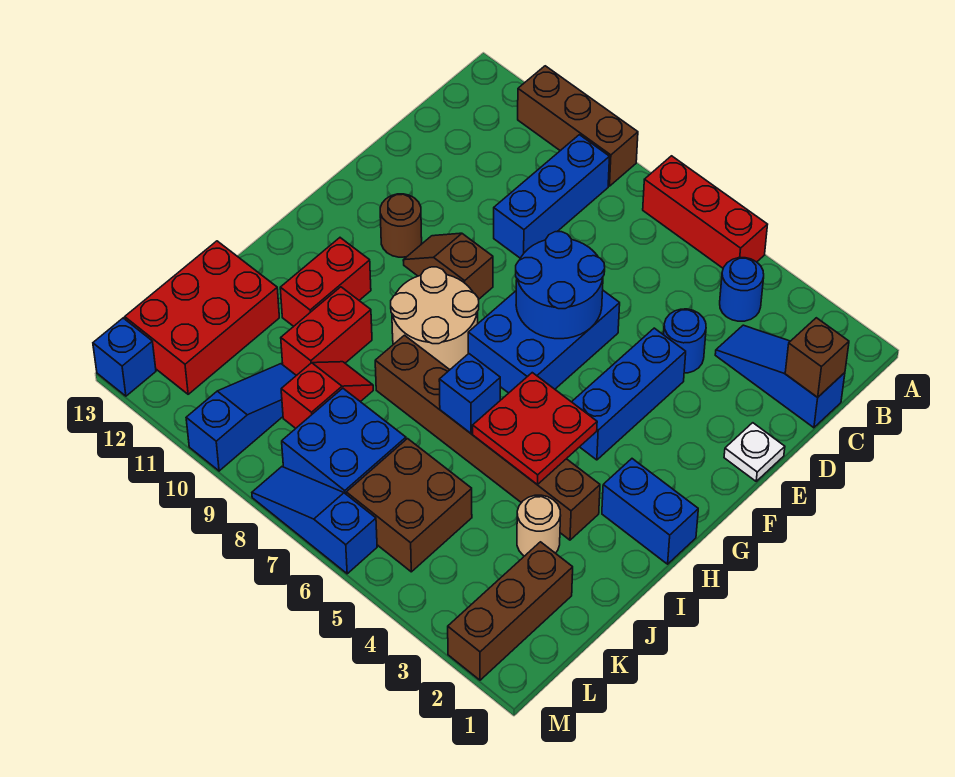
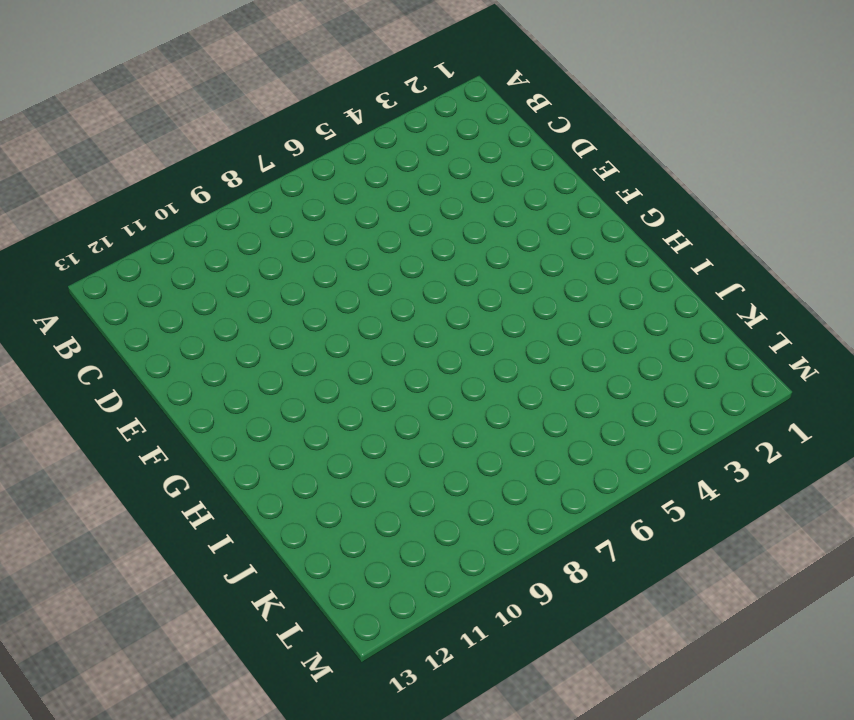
none -> red 1x3 brick [643,156,768,268]
none -> brown 1x3 brick [518,66,638,186]
none -> blue 1x1 round brick [720,258,764,321]

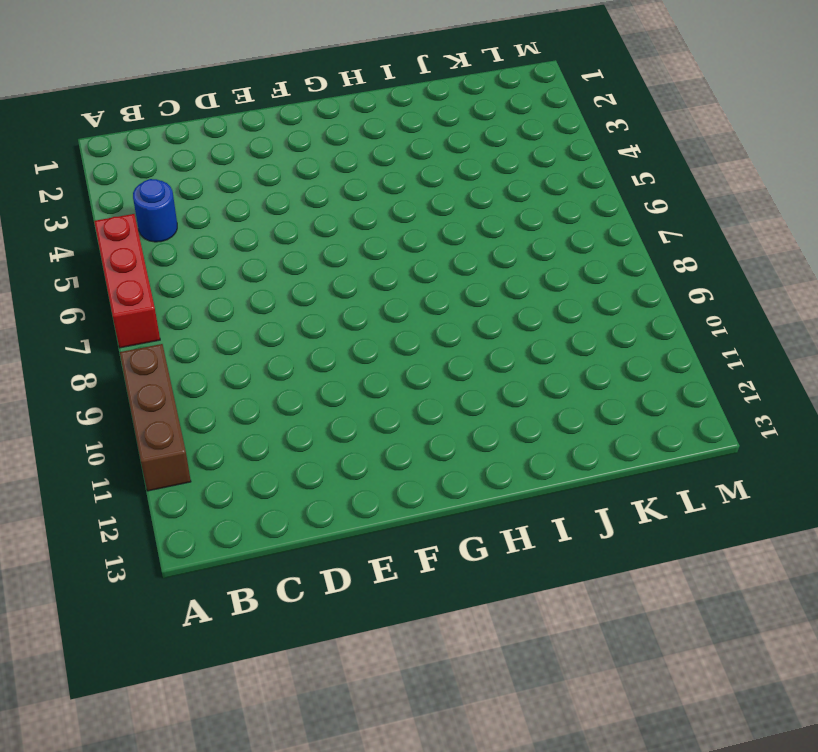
none -> blue 1x3 brick [494,135,609,258]
none -> blue 1x3 slope [715,325,845,428]
none -> blue 1x1 round brick [664,309,706,373]

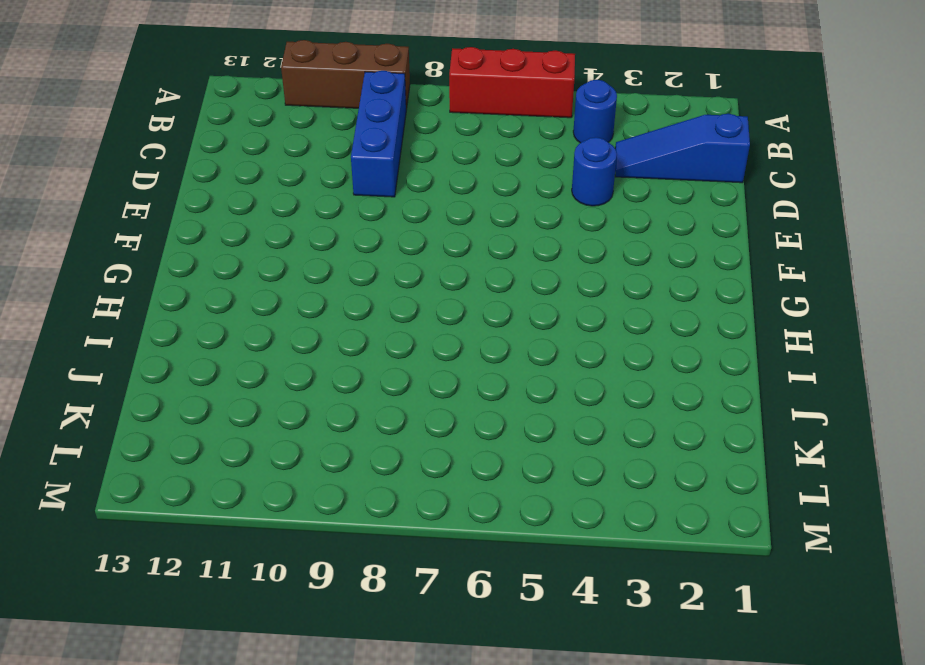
none -> white 1x1 plate [724,423,785,481]
none -> blue 1x3 brick [572,328,686,460]
none -> blue 2x3 brick [468,291,620,393]

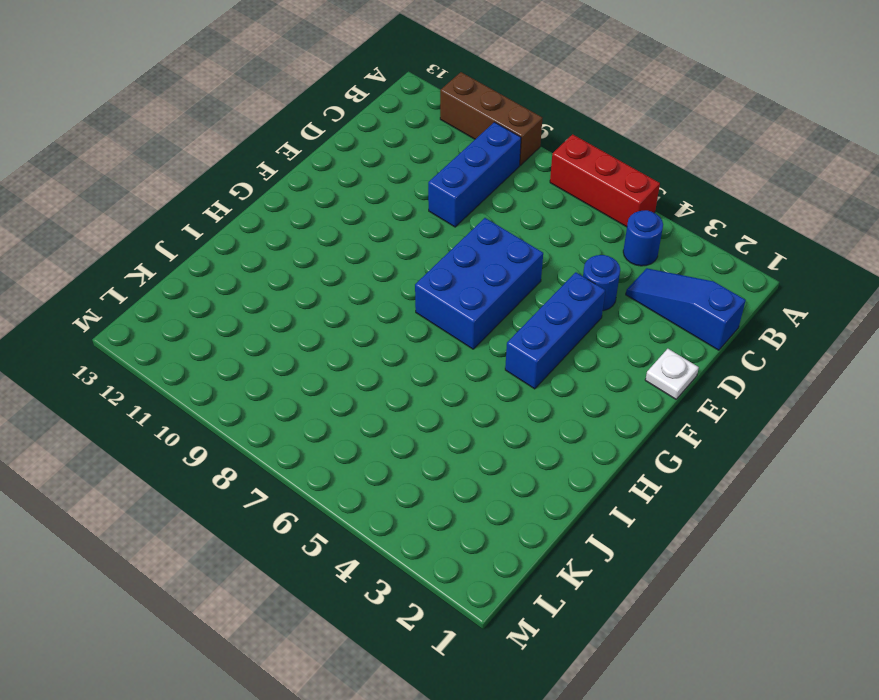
none -> brown 1x2 slope [403,233,493,300]
none -> brown 1x1 round brick [380,194,422,257]
none -> tan 2x2 round brick [391,267,479,370]

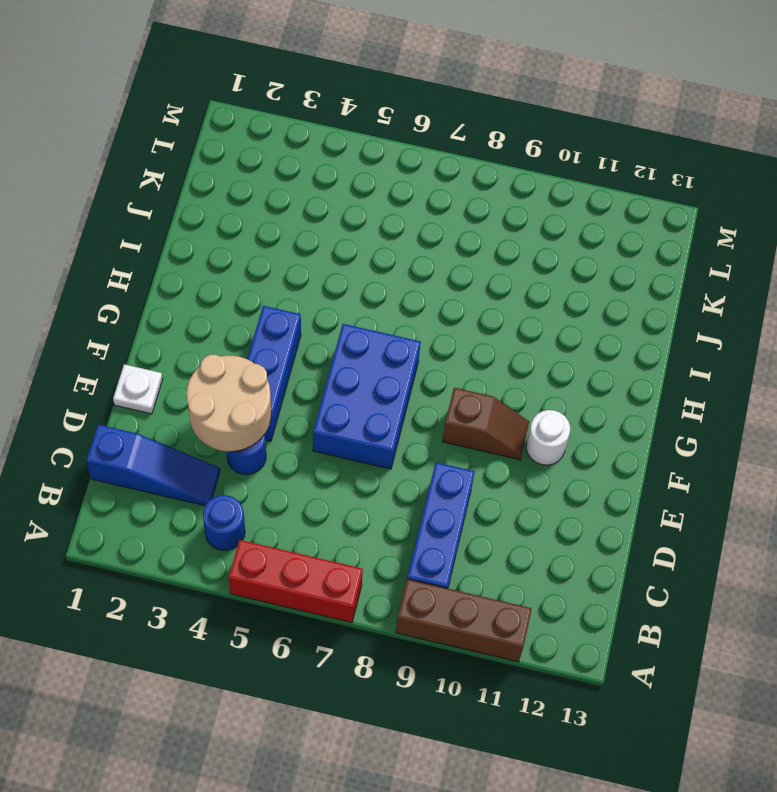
tan 2x2 round brick [187,355,271,452] -> tan 2x2 round brick moved to [391,267,479,370]
white 1x1 round brick [526,410,570,465] -> brown 1x1 round brick [380,194,422,257]
none -> blue 1x2 brick [602,459,698,564]
none -> red 1x2 brick [280,238,371,326]
none -> brown 1x6 brick [375,335,600,540]

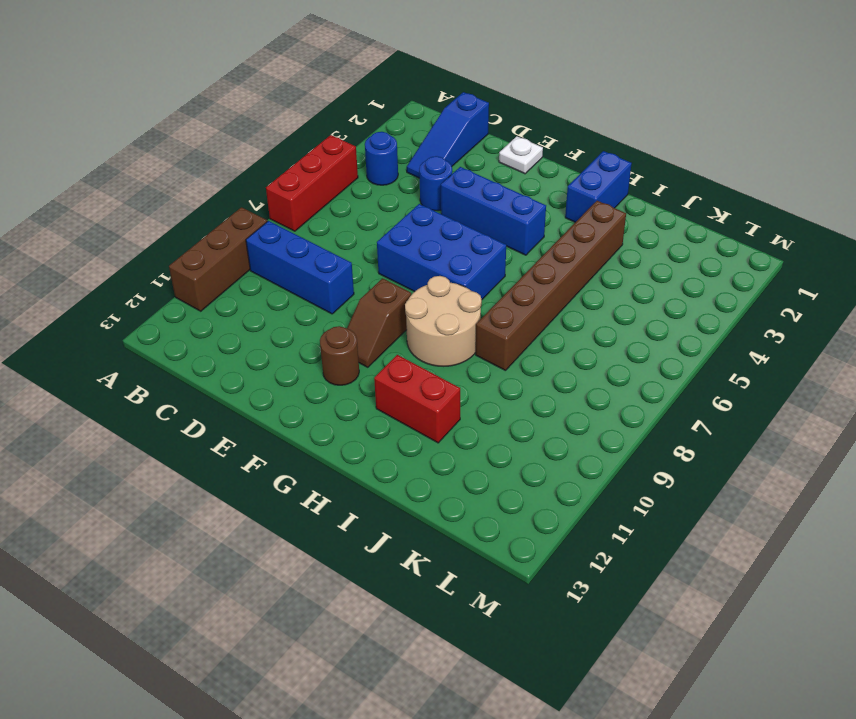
none -> red 1x2 brick [281,287,372,376]
none -> tan 1x1 round brick [517,495,561,556]
none -> red 1x2 slope [281,362,373,428]

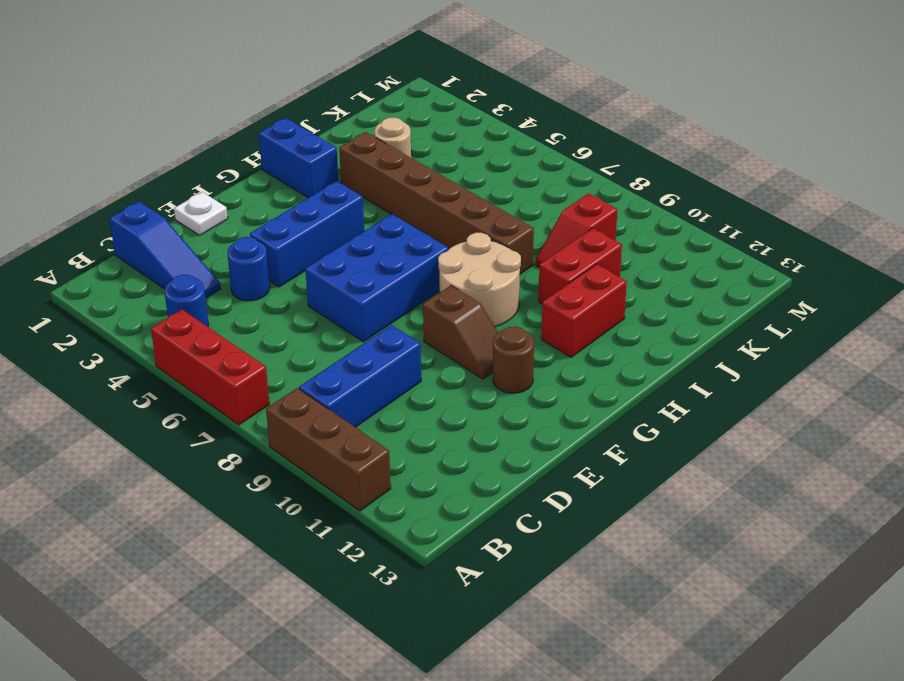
none -> red 2x3 brick [125,241,279,394]
none -> brown 1x3 brick [448,542,573,680]
none -> brown 2x2 brick [346,439,472,572]

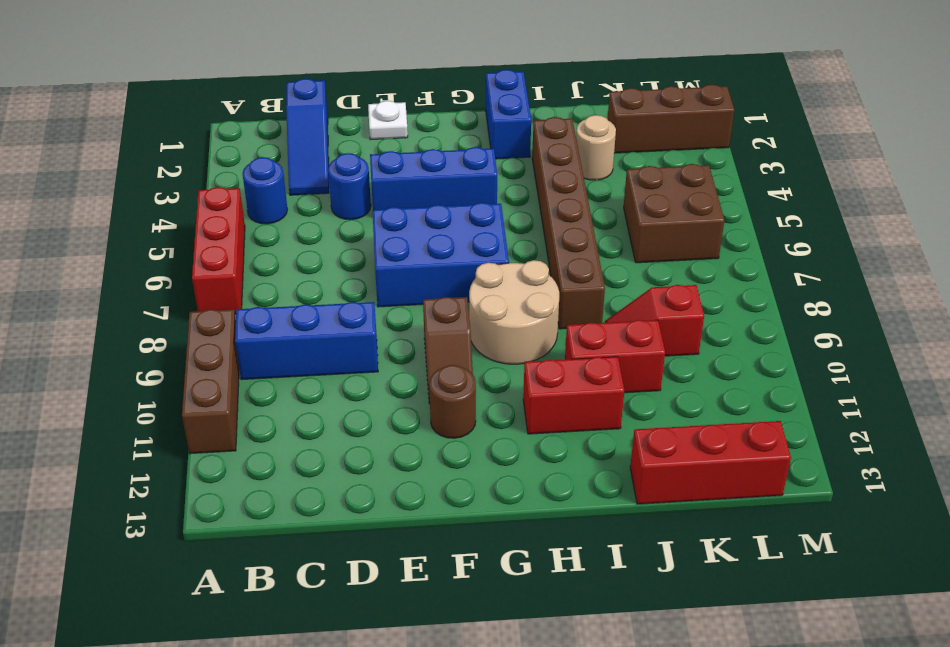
red 1x3 brick [630,421,791,504] -> red 2x3 brick [125,241,279,394]
none -> blue 2x2 brick [282,388,406,494]
none -> blue 1x3 slope [186,364,296,471]
none -> blue 1x3 slope [252,467,377,574]

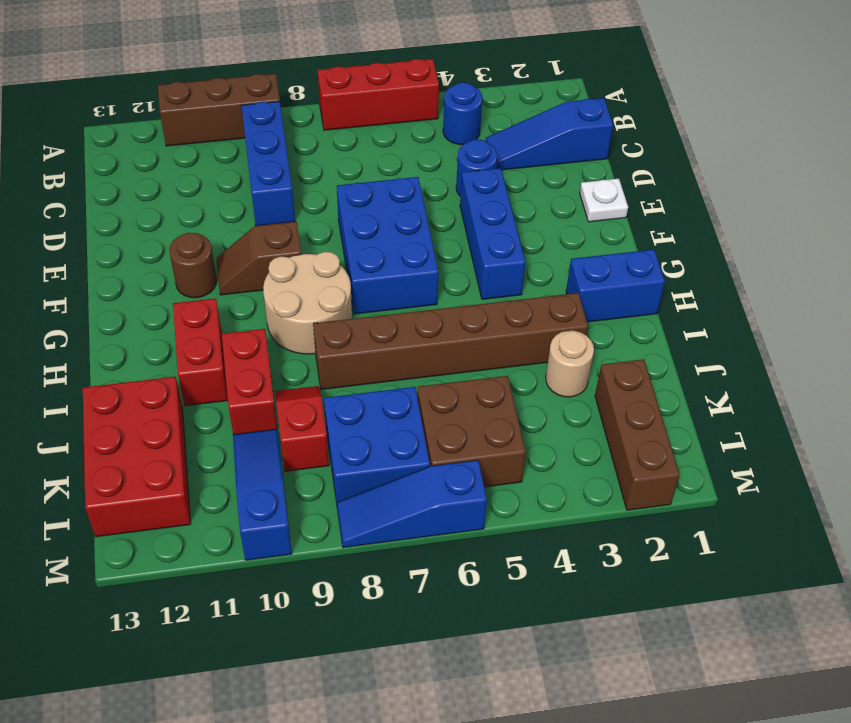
none -> blue 1x1 brick [93,318,156,396]
none -> brown 1x1 brick [785,318,849,397]
none -> blue 2x2 round brick [516,232,605,339]

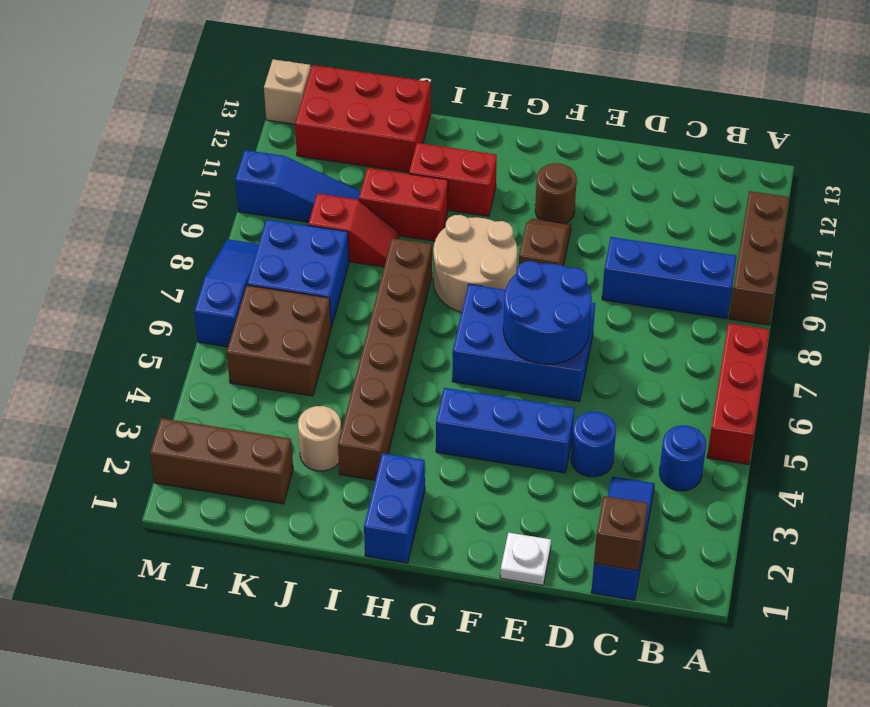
tan 1x1 brick [264,59,311,124] -> blue 1x1 brick [93,318,156,396]
none -> red 2x2 plate [473,373,597,484]
none -> blue 1x1 brick [439,354,500,433]

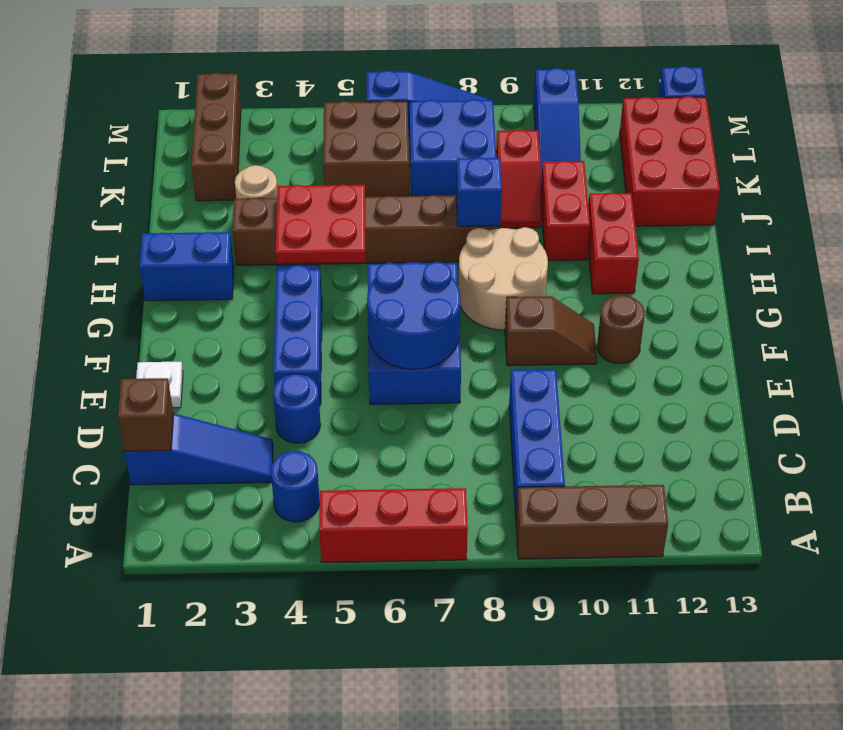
blue 1x1 brick [456,157,502,227] -> blue 1x1 brick moved to [439,354,500,433]

